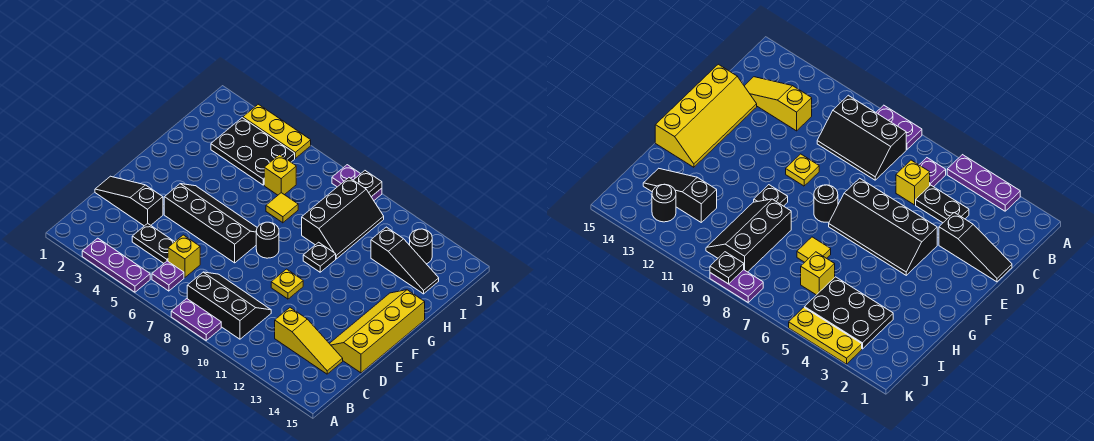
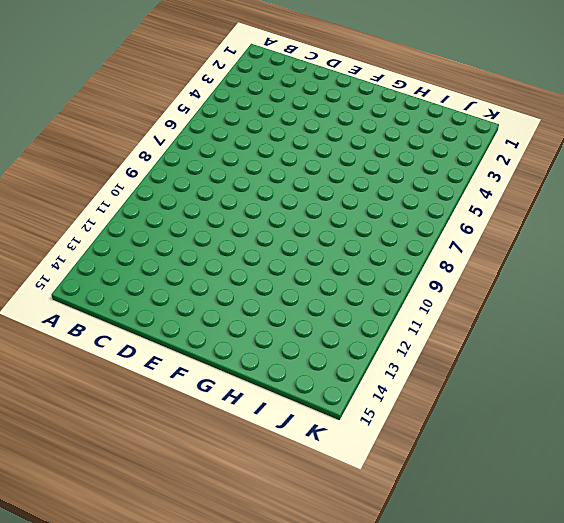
none -> purple 1x3 plate [82,238,150,292]
none -> purple 1x2 plate [171,299,221,340]
none -> purple 1x1 plate [152,261,184,291]

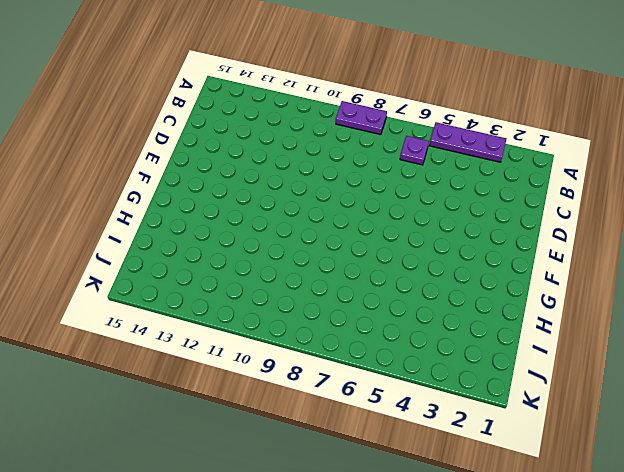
none -> black 2x3 slope [187,272,271,339]
none -> black 1x2 plate [132,223,174,263]
none -> yellow 1x1 brick [168,235,200,278]

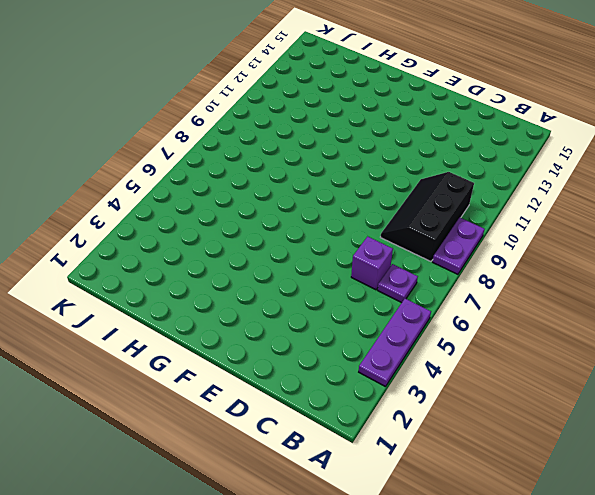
purple 1x1 brick [351,236,393,290] -> yellow 1x1 brick [168,235,200,278]
none -> black 1x2 plate [132,223,174,263]
none -> yellow 1x3 slope [275,308,343,374]
none -> black 1x3 slope [95,176,163,226]

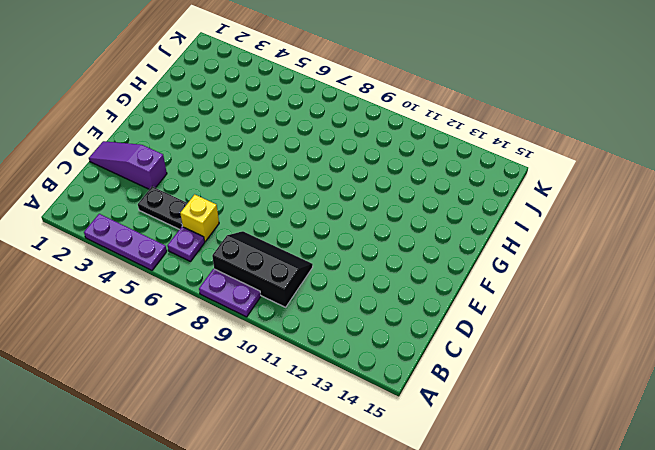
purple 1x3 slope [89,141,167,189] -> black 1x3 slope [95,176,163,226]
none -> yellow 1x3 slope [275,308,343,374]
none -> yellow 2x4 slope [329,290,425,373]
none -> black 2x4 slope [164,184,257,263]

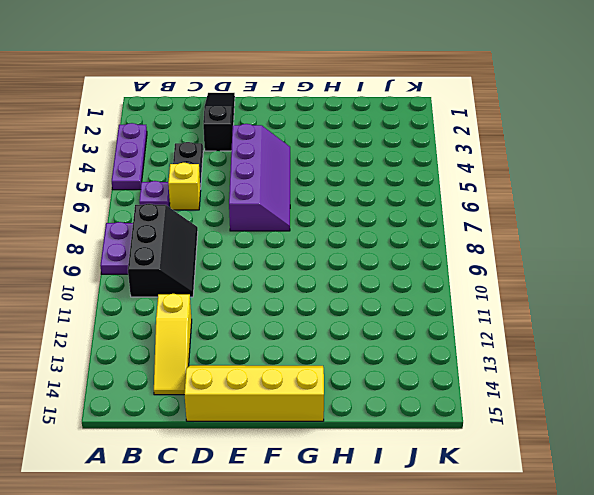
purple 2x4 slope [229,124,290,231] -> black 2x4 slope [164,184,257,263]
none -> yellow 1x1 plate [271,269,303,299]
none -> black 1x1 round brick [256,222,279,258]
none -> black 1x1 plate [303,242,336,272]

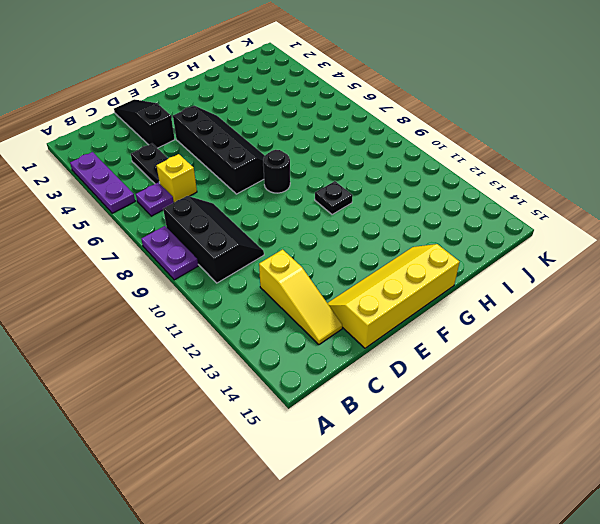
none -> yellow 1x1 plate [271,269,303,299]
none -> yellow 1x1 tile [266,193,298,223]
none -> black 2x3 slope [302,178,384,259]

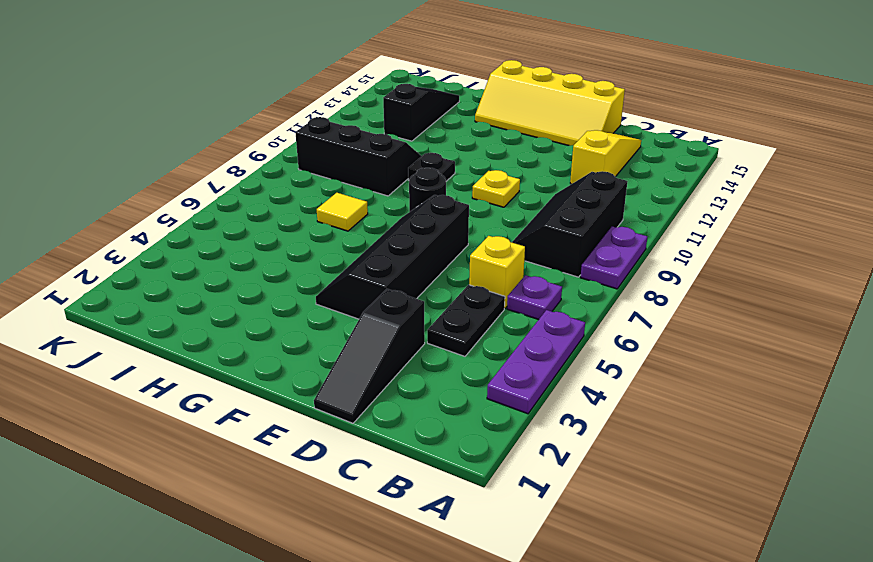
none -> black 2x3 plate [211,118,295,185]
none -> yellow 1x1 brick [264,155,296,195]
none -> black 1x1 round brick [410,229,432,264]

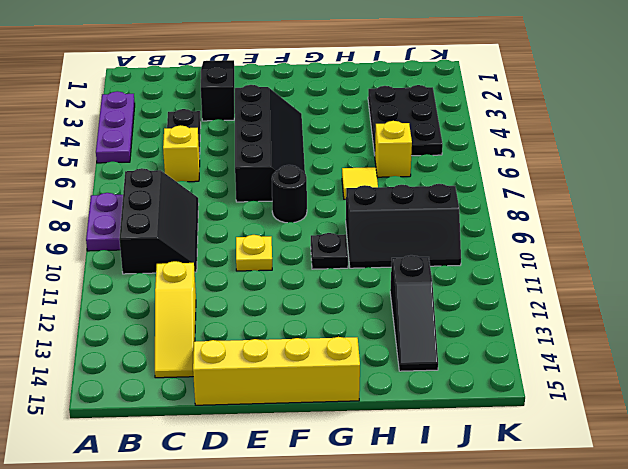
none -> purple 1x1 plate [152,261,184,291]
none -> black 1x1 round brick [410,229,432,264]
none -> yellow 1x3 plate [243,104,311,158]

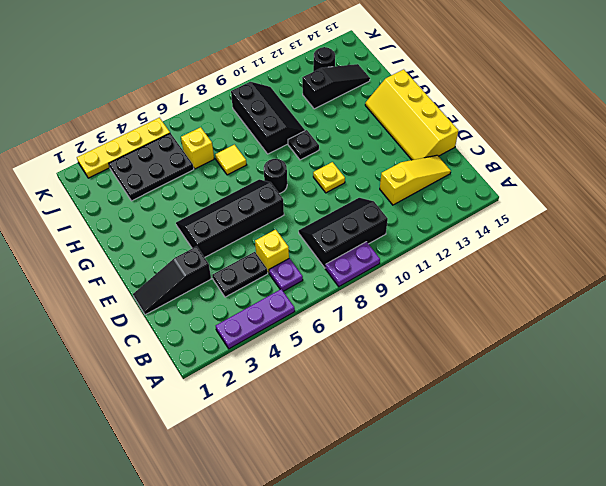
yellow 1x4 plate [77,118,170,178] -> yellow 1x3 plate [243,104,311,158]
none -> purple 1x2 plate [332,165,382,200]
none -> black 1x1 plate [354,171,382,197]

